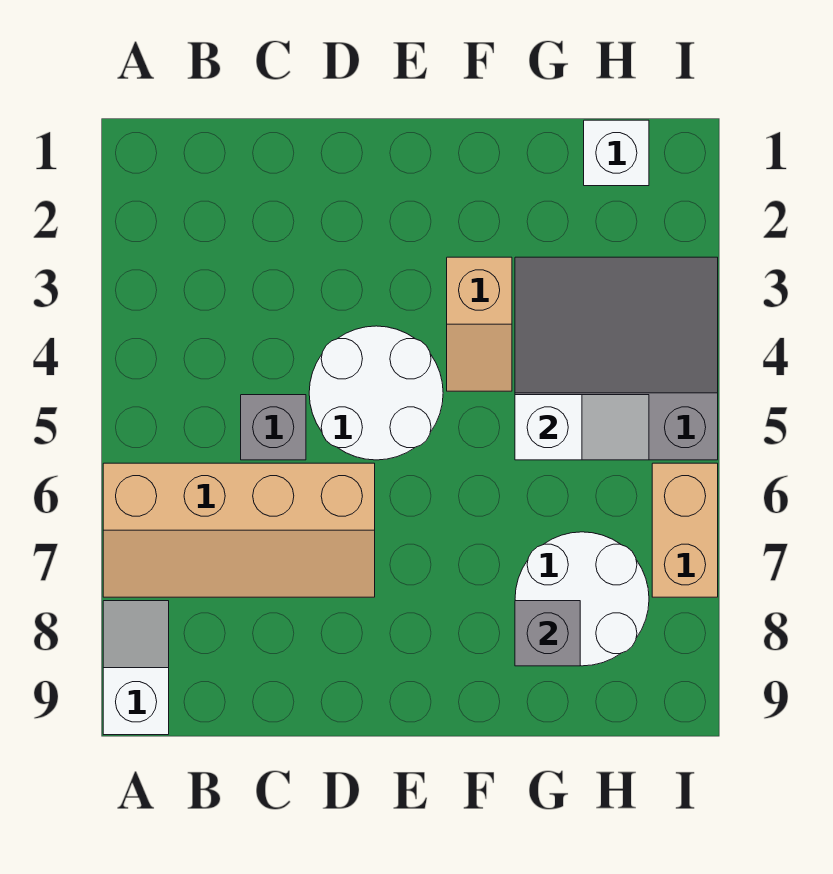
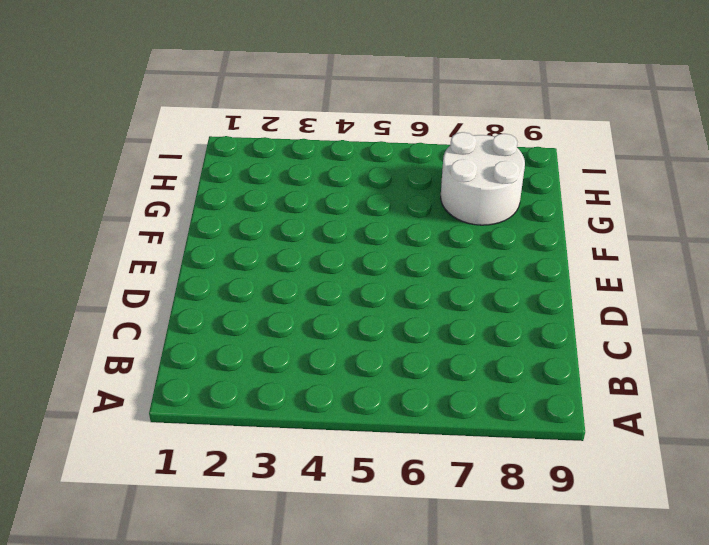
none -> tan 2x4 slope [103,463,375,597]
none -> white 1x2 slope [103,601,169,735]

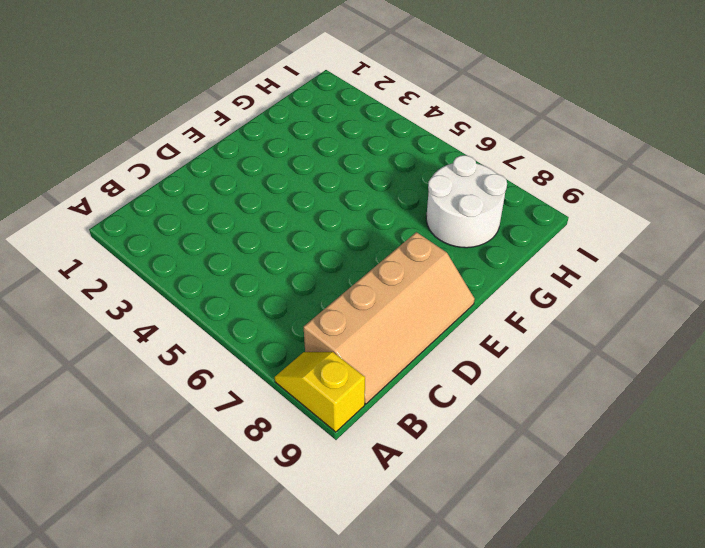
yellow 1x2 slope [275,352,365,432] -> white 1x2 slope [103,601,169,735]
tan 2x4 slope [304,232,475,404] -> tan 2x4 slope moved to [103,463,375,597]
none -> grey 1x1 brick [241,395,306,460]
none -> white 2x2 round brick [309,326,443,460]

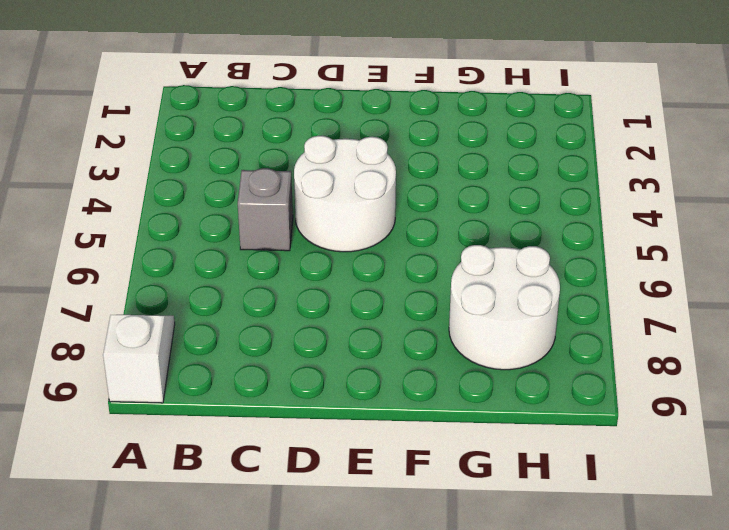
none -> tan 2x4 slope [103,463,375,597]
none -> tan 1x2 slope [447,257,512,391]

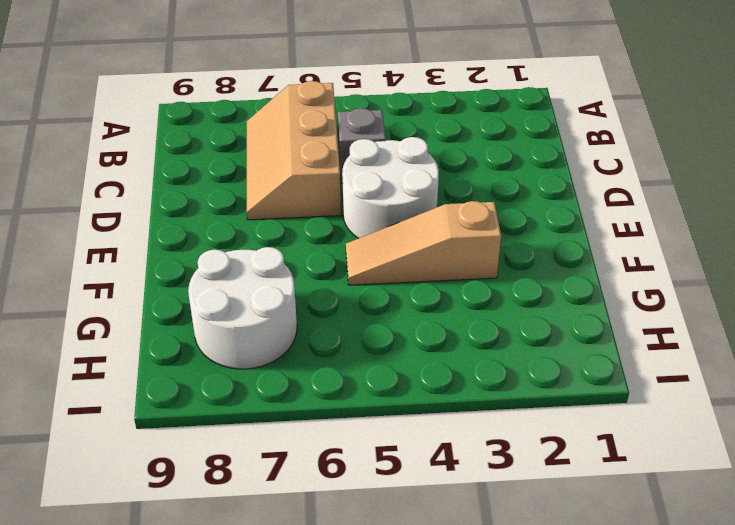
tan 2x3 slope [247,81,341,220] -> tan 2x4 slope [103,463,375,597]
tan 1x3 slope [346,201,501,285] -> tan 1x2 slope [447,257,512,391]
none -> white 1x2 slope [103,601,169,735]
none -> grey 3x3 slope [515,257,718,460]

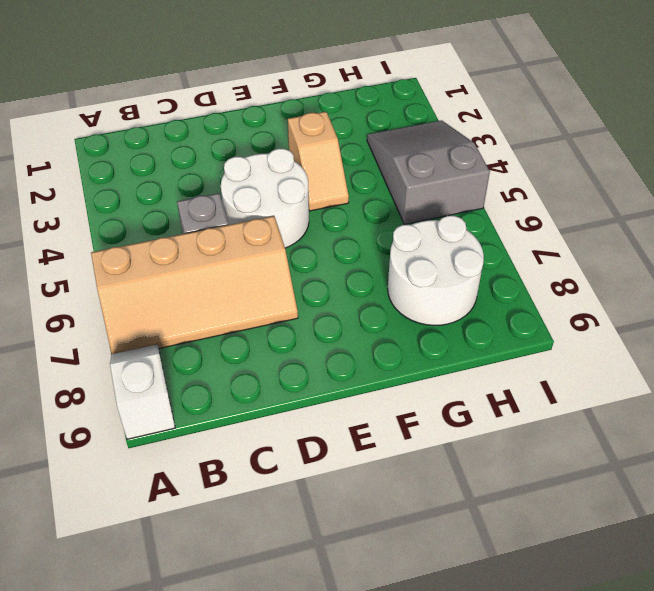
grey 2x3 slope [367,120,490,225] -> grey 3x3 slope [515,257,718,460]
none -> white 1x1 brick [584,120,649,186]
none -> tan 1x2 brick [652,463,718,597]

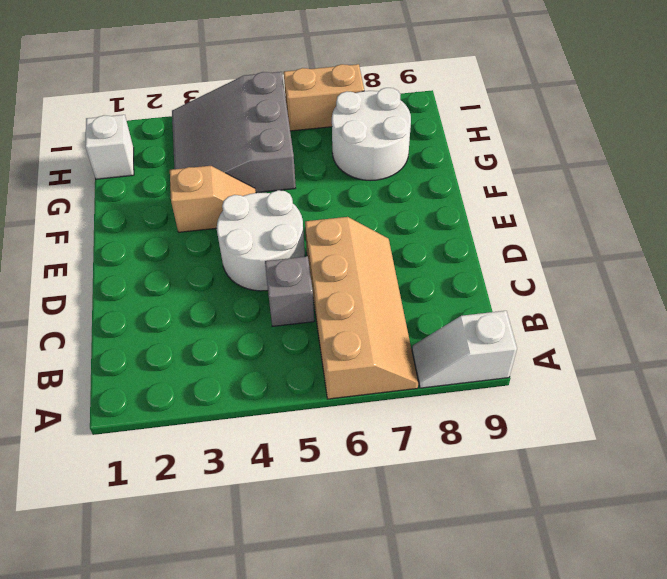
none -> white 1x2 slope [515,395,649,460]
none -> grey 1x1 brick [515,601,580,666]

